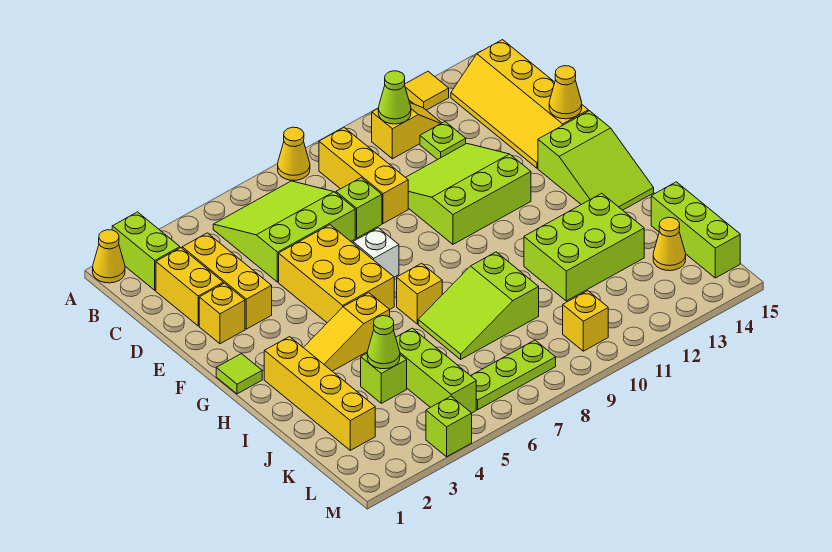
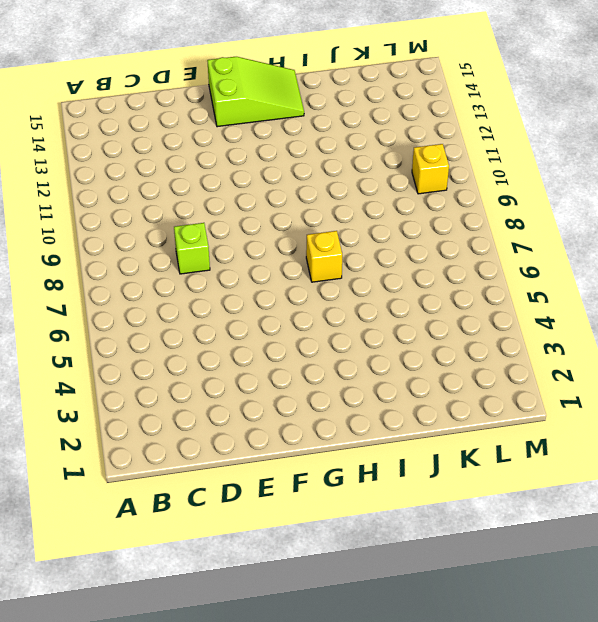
none -> yellow 1x1 cone [93,230,125,283]
none -> lime 1x2 brick [112,212,180,290]
none -> yellow 1x1 cone [278,127,310,181]
none -> yellow 1x1 tile [404,71,449,110]

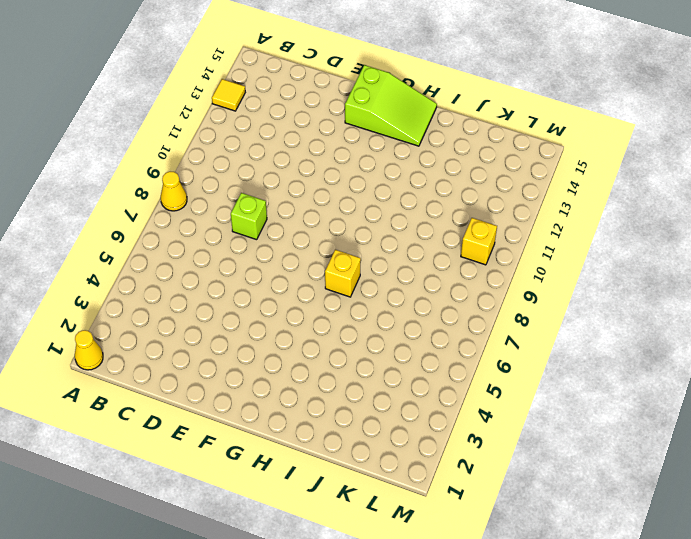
none -> lime 1x2 brick [112,212,180,290]
none -> lime 3x3 slope [213,181,355,282]
none -> yellow 1x3 brick [319,128,408,224]
none -> yellow 1x2 slope [372,103,441,159]

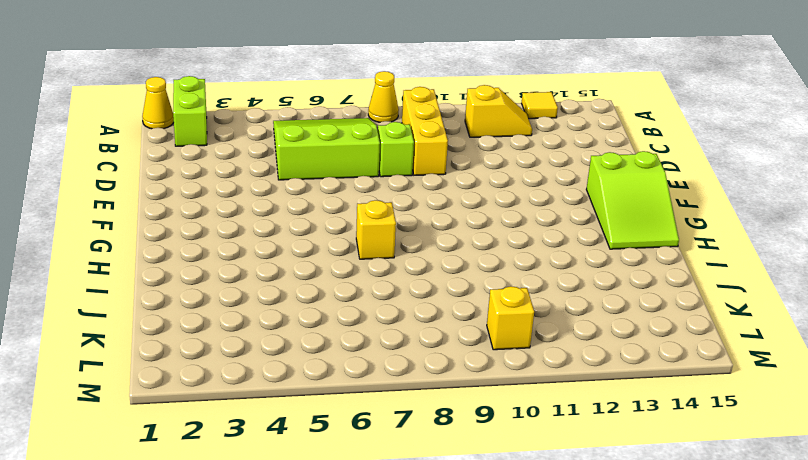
none -> yellow 2x4 slope [451,40,588,168]
none -> yellow 1x2 brick [156,248,223,326]
none -> yellow 1x3 brick [182,233,272,329]
none -> lime 1x1 plate [420,122,466,159]

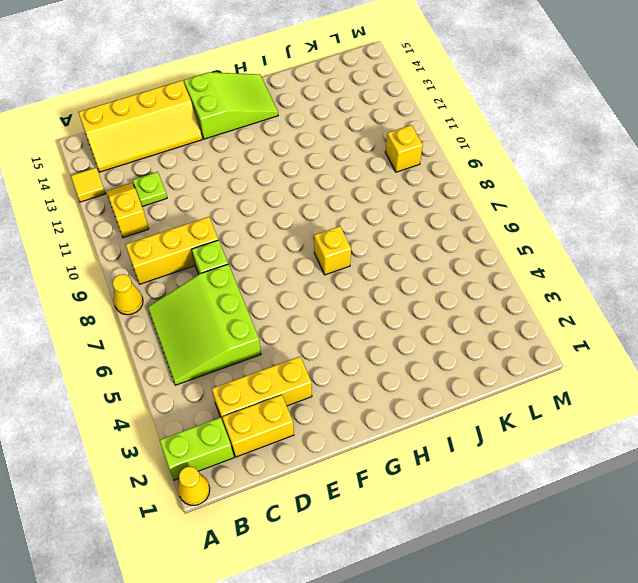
none -> lime 3x3 slope [406,144,531,244]
none -> yellow 1x1 brick [199,283,245,344]
none -> yellow 2x3 brick [279,225,394,323]
none -> white 1x1 brick [353,228,399,277]

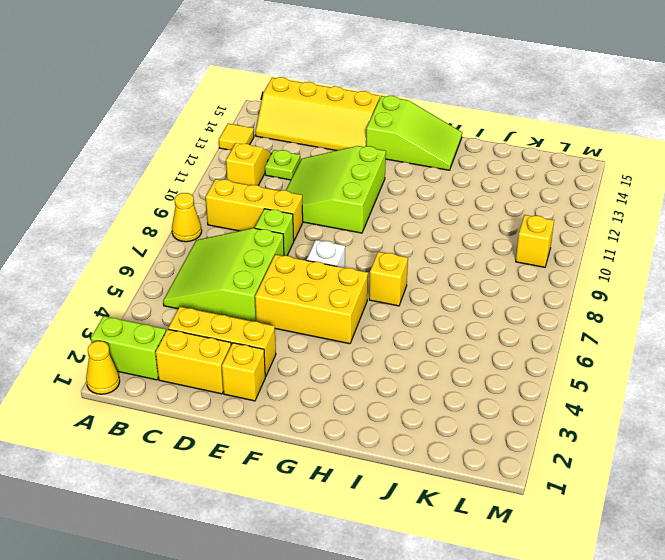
none -> lime 1x1 tile [216,354,262,394]
none -> yellow 1x4 brick [264,337,375,450]
none -> yellow 1x3 slope [303,293,390,371]
none -> lime 2x3 slope [418,252,539,359]

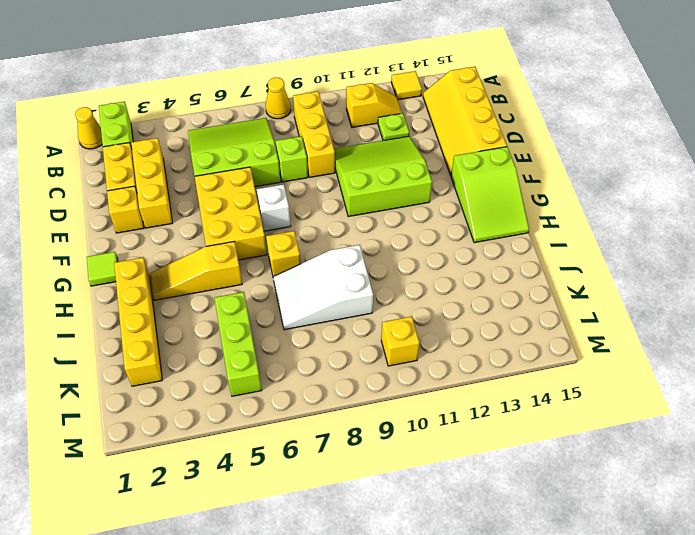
white 2x3 slope [273,245,373,330] -> lime 2x3 slope [418,252,539,359]
none -> lime 2x3 brick [524,193,644,301]
none -> lime 1x1 brick [361,353,407,403]
none -> lime 1x3 brick [651,182,740,278]
none -> yellow 1x1 cone [653,217,686,271]

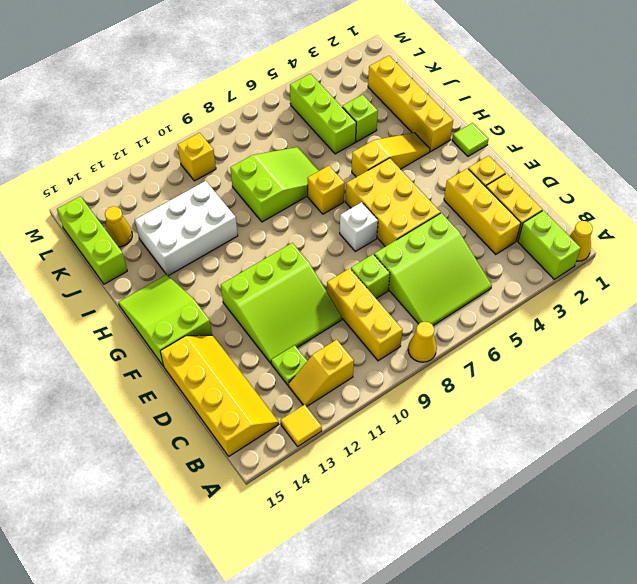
white 2x3 brick [135,181,238,276] -> lime 2x3 brick [524,193,644,301]
none -> lime 1x3 plate [471,340,556,410]
none -> lime 1x1 brick [426,396,472,457]
none -> lime 1x1 cone [378,71,411,124]
none -> yellow 1x1 cone [549,66,582,119]

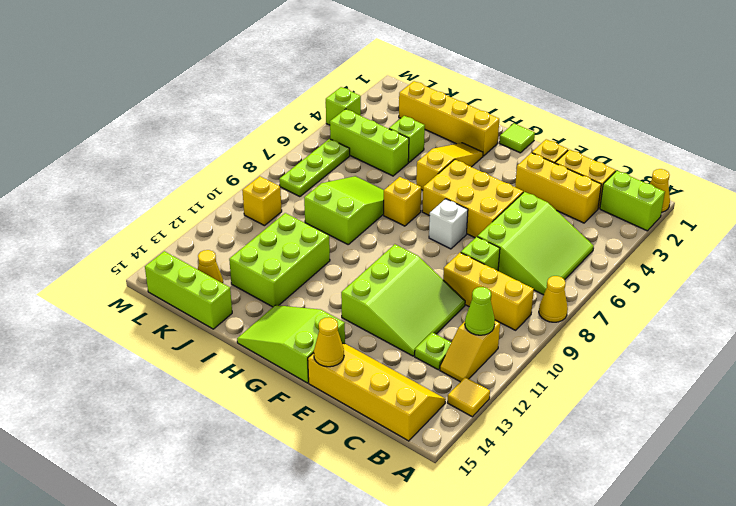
none -> lime 1x1 cone [367,316,400,369]

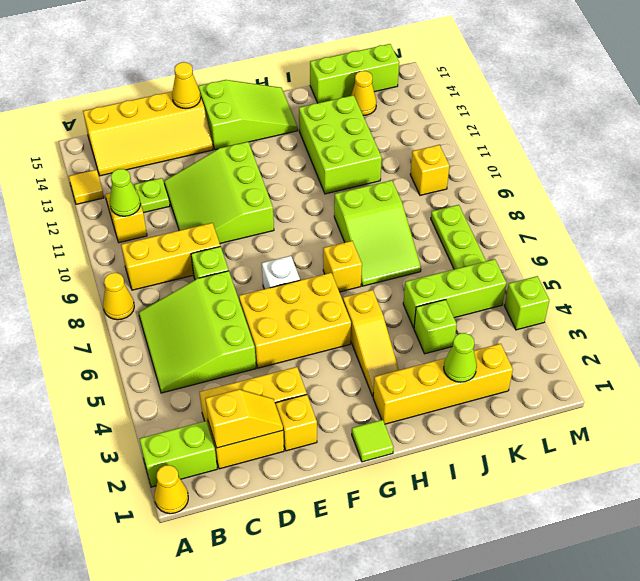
yellow 1x2 slope [205,389,283,448] -> none
lime 1x1 cone [444,333,477,382] -> lime 1x1 cone moved to [367,316,400,369]

